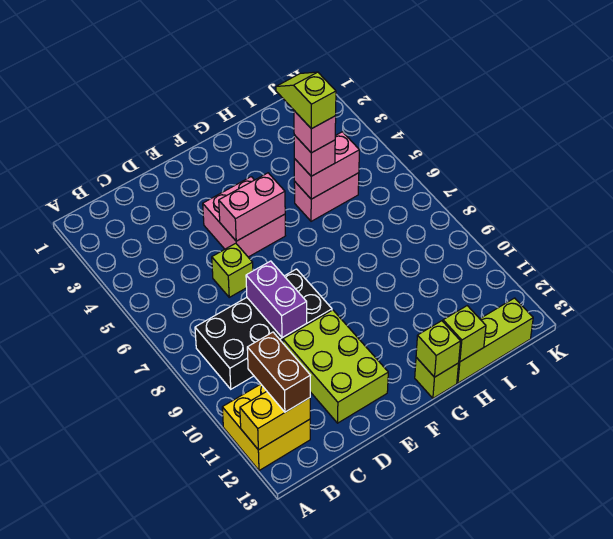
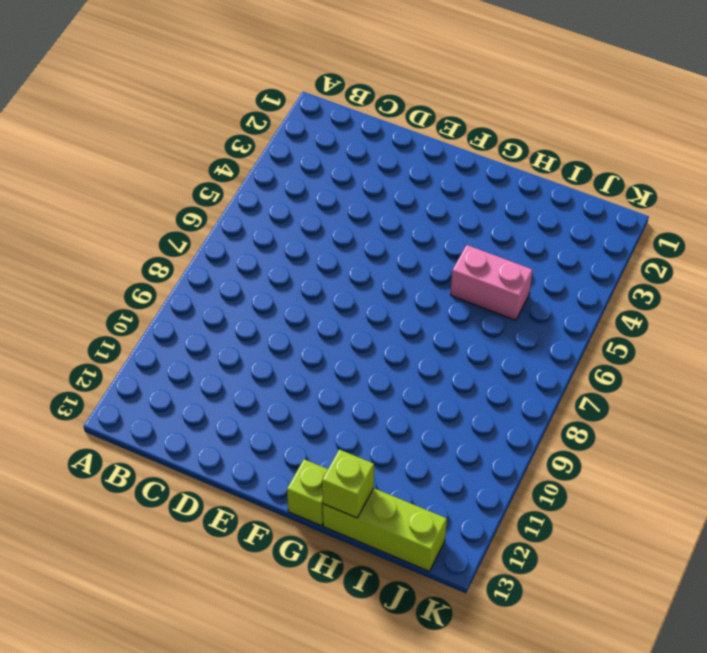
none -> yellow 2x2 brick [222,384,310,471]
none -> black 2x4 brick [195,269,332,389]
none -> lime 1x1 brick [212,243,253,297]

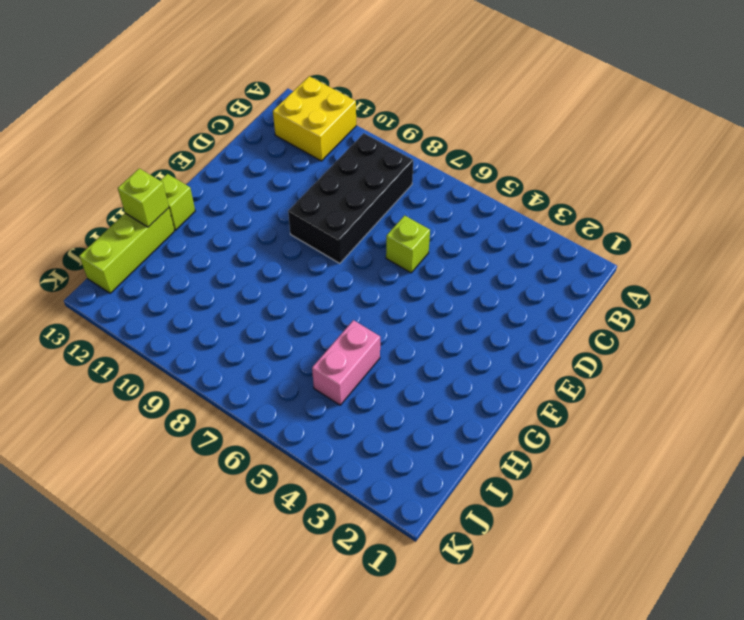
none -> lime 2x3 brick [283,310,388,423]
none -> pink 2x2 brick [203,177,285,257]
none -> yellow 1x2 brick [240,392,310,450]

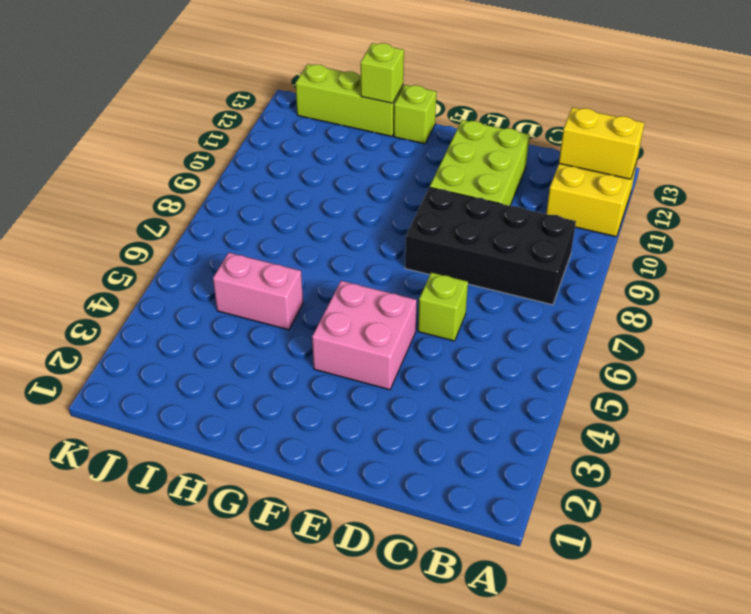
none -> purple 1x2 brick [246,261,307,338]
none -> pink 1x2 brick [219,173,285,241]
none -> lime 1x1 brick [416,321,461,377]

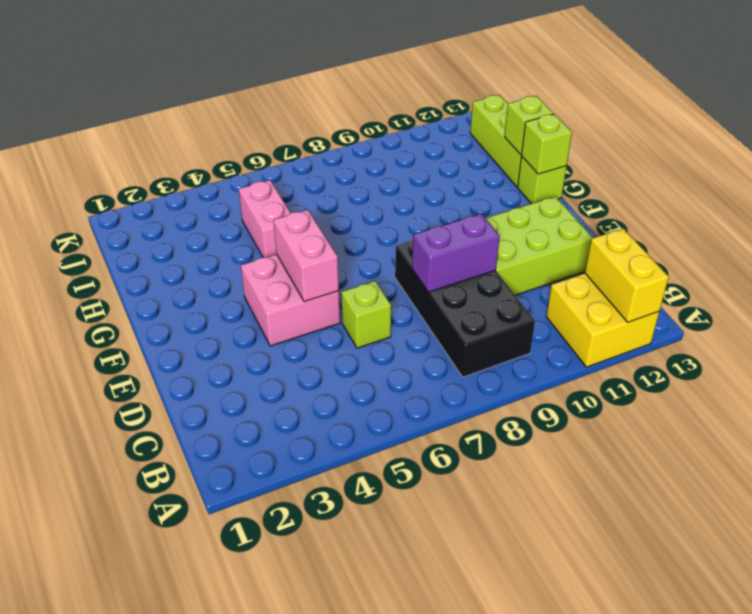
none -> pink 1x2 brick [294,132,359,199]
none -> brown 1x2 brick [247,332,311,412]
none -> pink 1x1 brick [294,135,335,176]

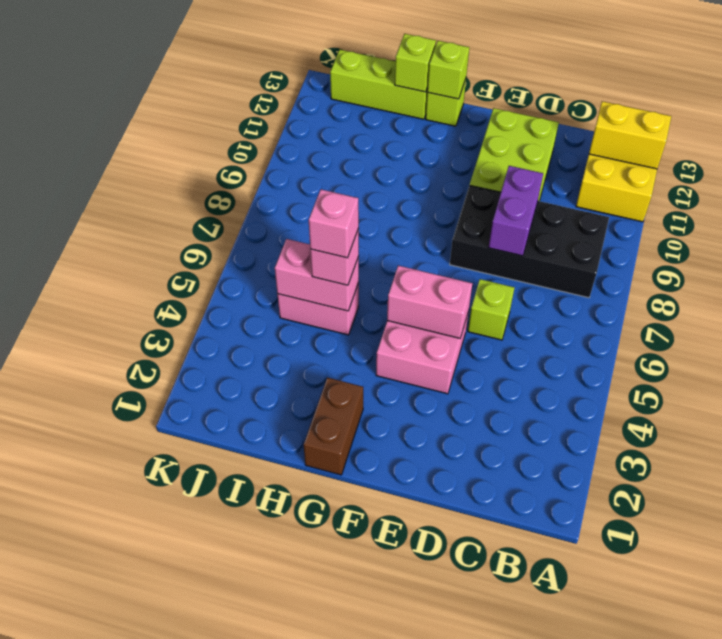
brown 1x2 brick [304,378,363,475] -> brown 1x2 brick moved to [247,332,311,412]
none -> lime 1x2 slope [276,72,336,129]

